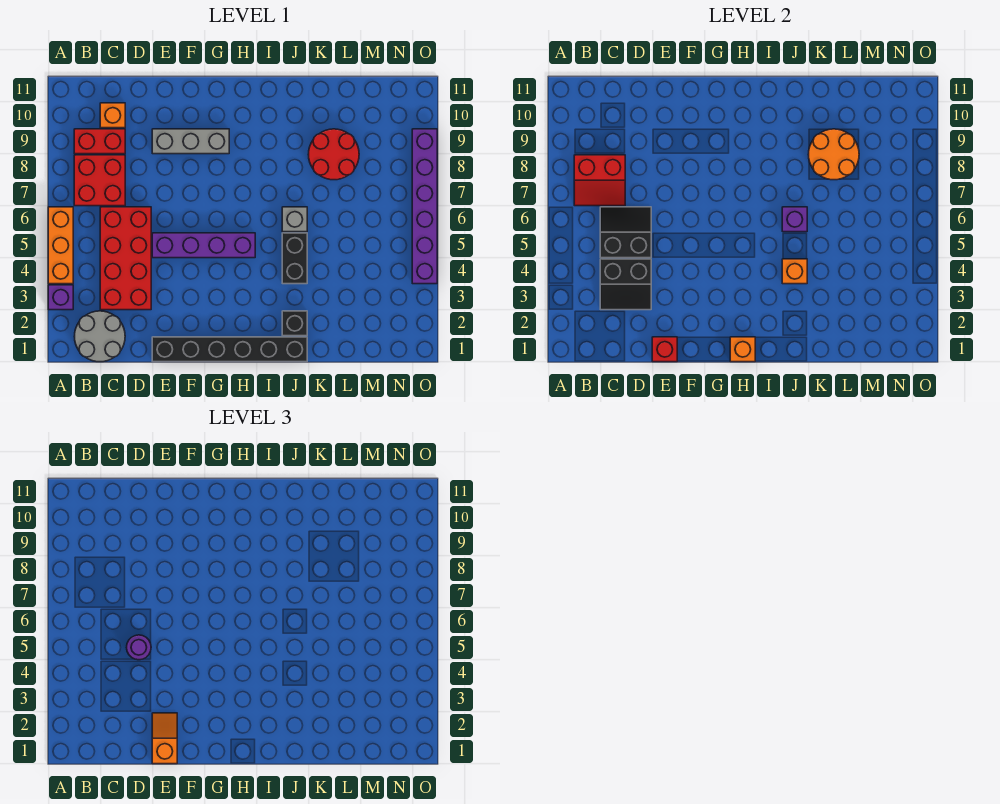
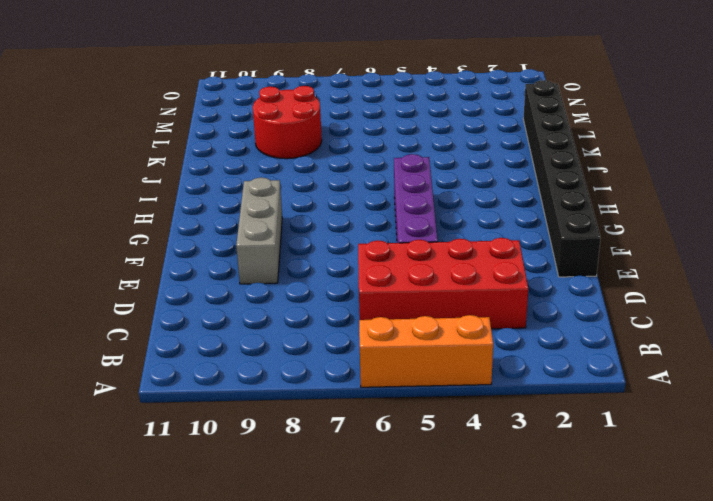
black 1x8 brick [523,80,601,277] -> black 1x6 brick [152,337,307,362]
none -> purple 1x1 brick [48,285,73,310]
none -> grey 2x2 round brick [74,311,125,362]
none -> red 2x2 brick [74,155,125,206]

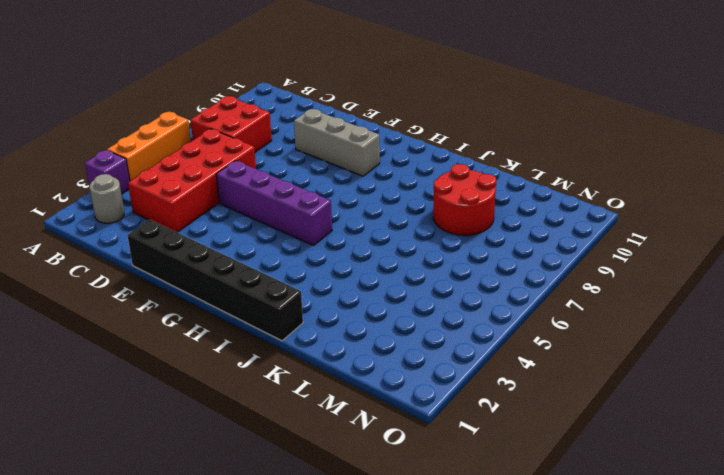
grey 1x1 round brick [90,174,124,223] -> grey 2x2 round brick [74,311,125,362]
none -> red 1x2 brick [74,129,125,154]
none -> orange 1x1 brick [100,103,125,128]
none -> black 1x1 brick [282,311,307,336]

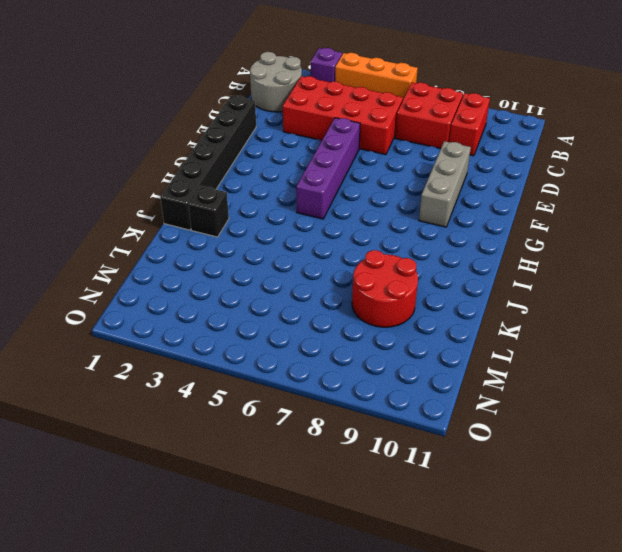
none -> orange 1x1 brick [100,103,125,128]
none -> black 1x2 brick [282,233,307,284]
none -> grey 1x1 brick [282,207,307,232]

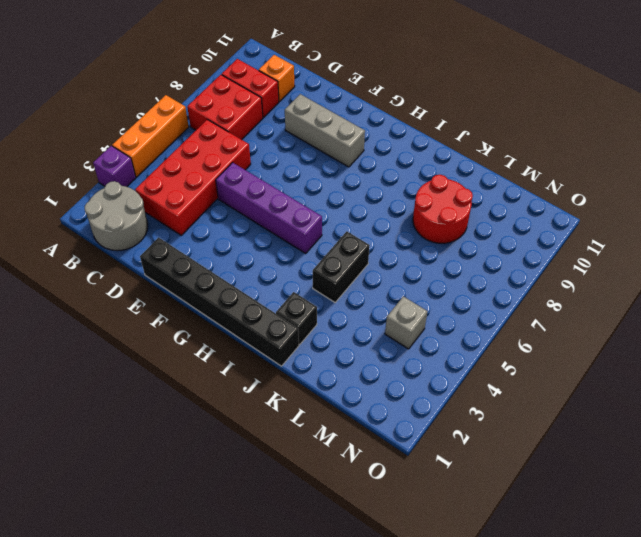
grey 1x1 brick [385,296,427,349] -> grey 1x1 brick moved to [282,207,307,232]
none -> purple 1x6 brick [412,129,437,284]
none -> red 2x2 slope [574,155,625,206]
none -> black 2x2 slope [600,259,651,310]

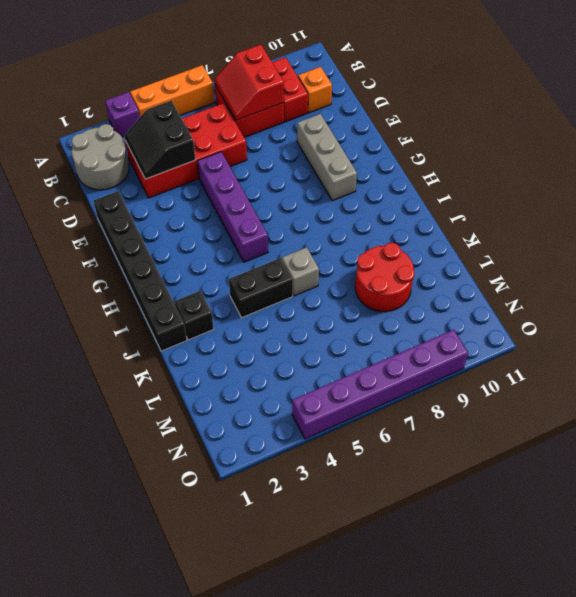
none -> black 2x2 slope [600,207,651,258]
none -> red 1x1 brick [652,337,677,362]
none -> orange 1x1 brick [730,337,755,362]

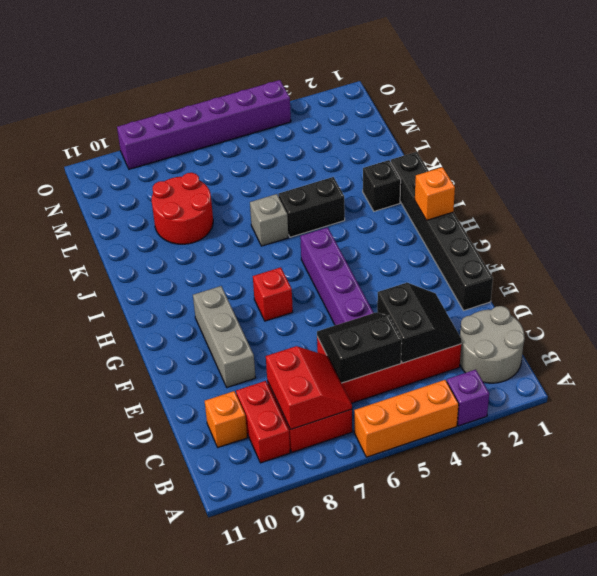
black 2x2 slope [317,313,402,383] -> black 2x2 slope turned to [600,207,651,258]
red 1x1 brick [253,267,293,321] -> red 1x1 brick moved to [652,337,677,362]
none -> orange 1x1 brick [782,259,807,284]
none -> purple 1x1 brick [782,207,807,232]
none -> orange 2x2 round brick [808,129,859,180]

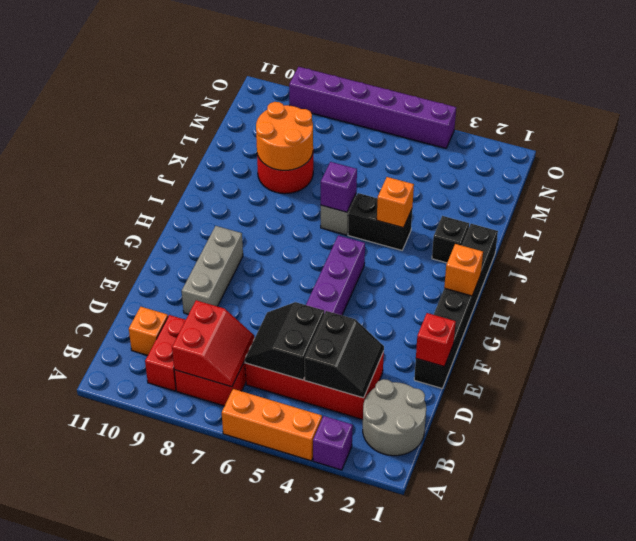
none -> purple 1x1 round brick [127,635,151,660]
none -> orange 1x2 slope [152,713,177,764]

